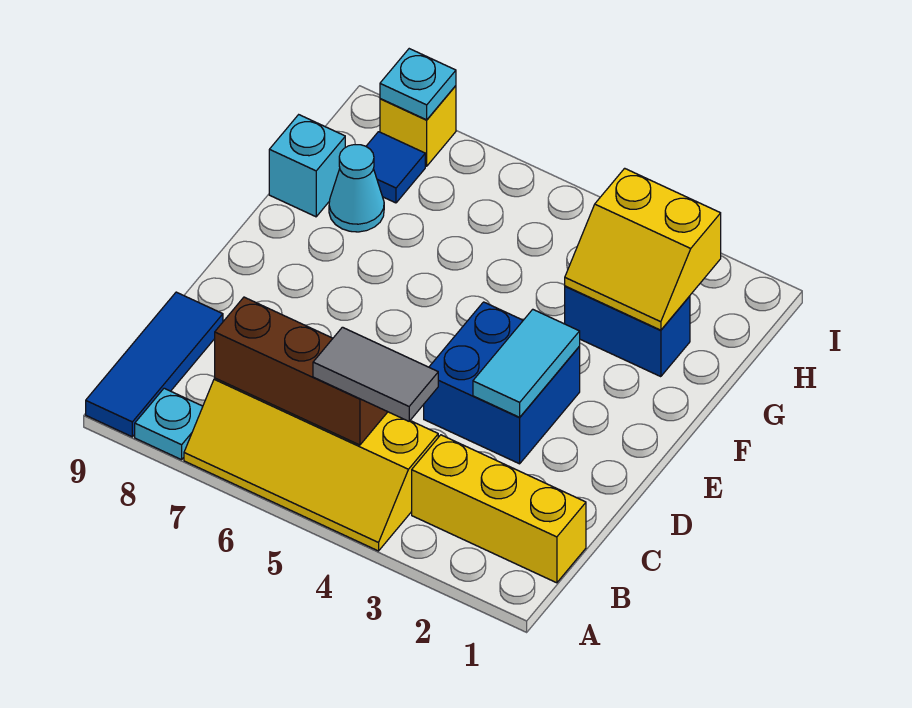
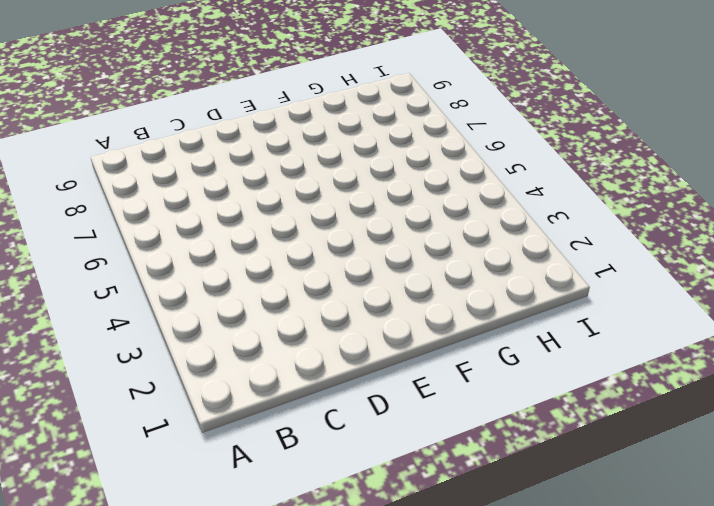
none -> yellow 2x4 slope [184,378,438,551]
none -> cyan 1x1 plate [135,388,203,460]
none -> blue 1x3 tile [86,292,223,437]

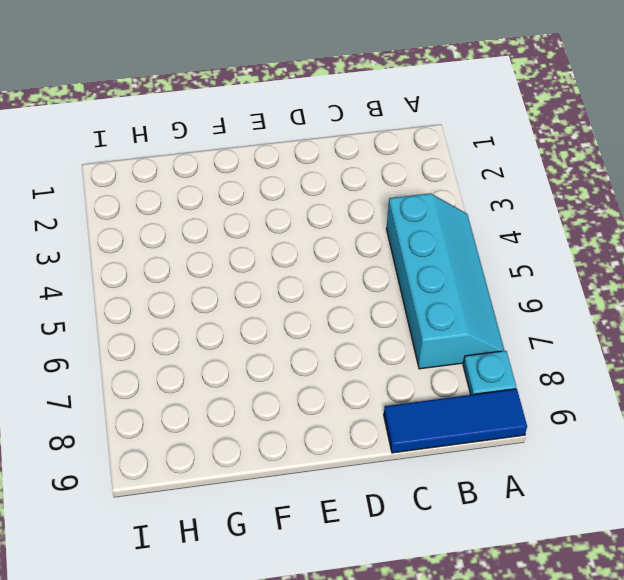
cyan 2x4 slope [386,193,505,369] -> yellow 2x4 slope [184,378,438,551]
none -> yellow 1x3 brick [412,435,586,583]
none -> blue 2x2 brick [424,302,580,464]
none -> blue 1x2 brick [565,286,690,377]

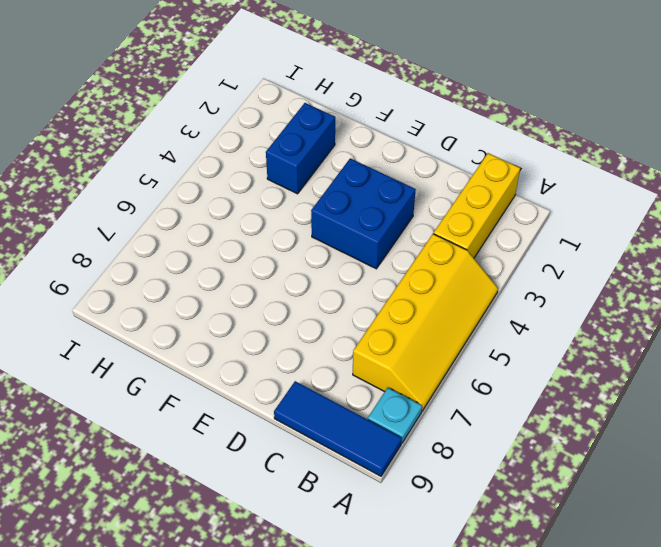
none -> cyan 1x1 cone [329,145,384,232]
none -> cyan 1x1 brick [269,115,345,217]
none -> blue 1x1 tile [366,132,425,203]

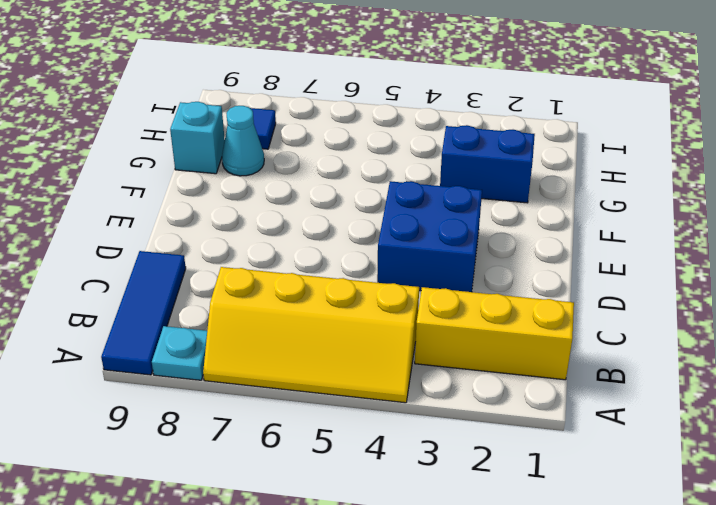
none -> yellow 1x1 brick [380,86,456,166]
none -> brown 1x3 brick [215,297,387,445]
none -> cyan 1x2 tile [473,309,580,417]

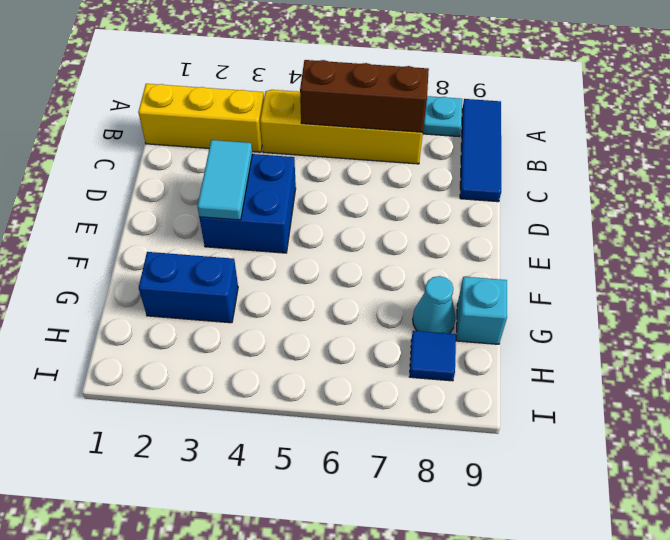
none -> yellow 1x1 brick [380,86,456,166]
none -> yellow 2x2 slope [565,168,721,330]
none -> cyan 1x1 plate [380,49,456,120]

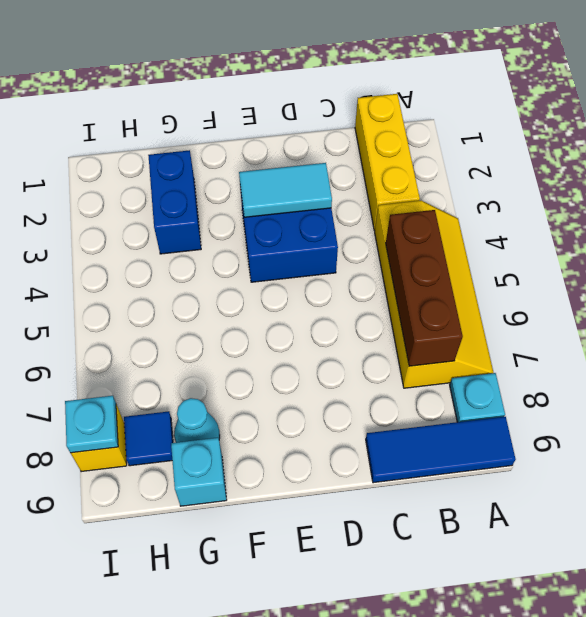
none -> yellow 2x2 slope [565,168,721,330]
none -> grey 1x2 tile [313,327,438,421]

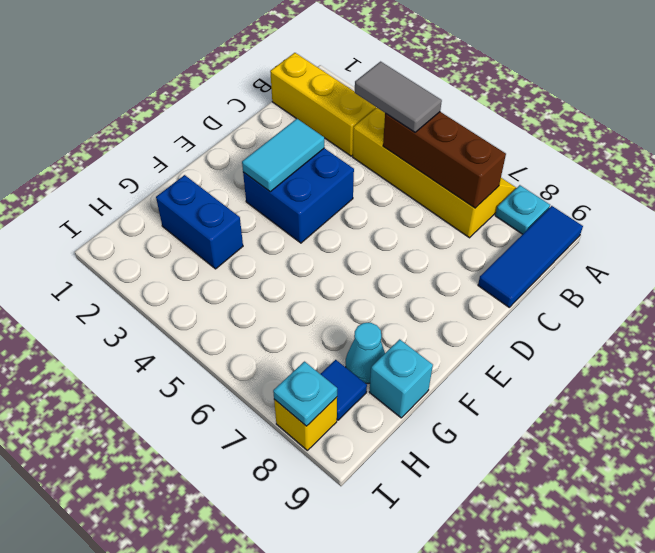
none -> yellow 2x2 slope [565,168,721,330]

